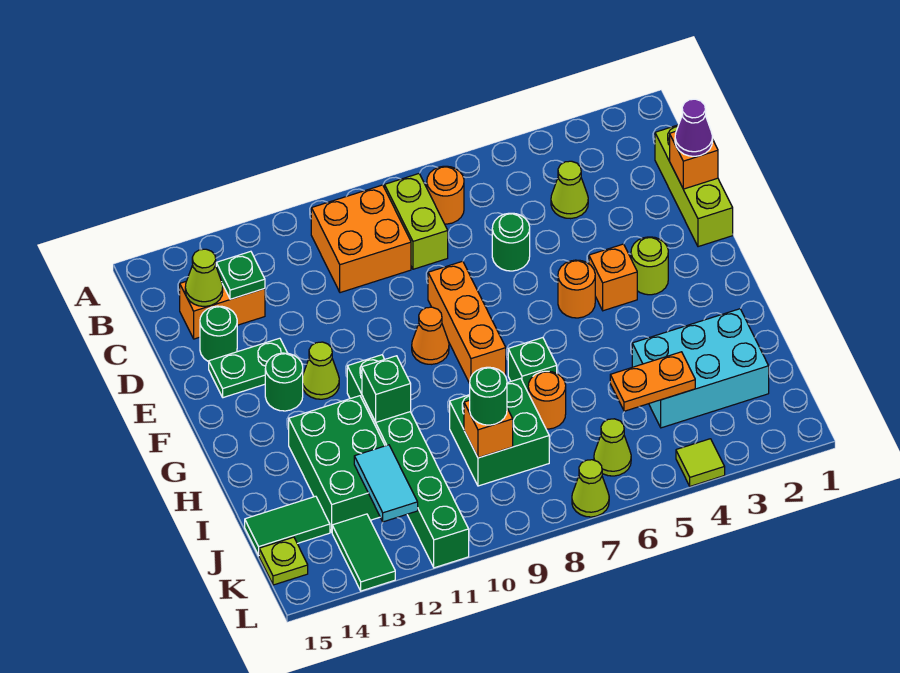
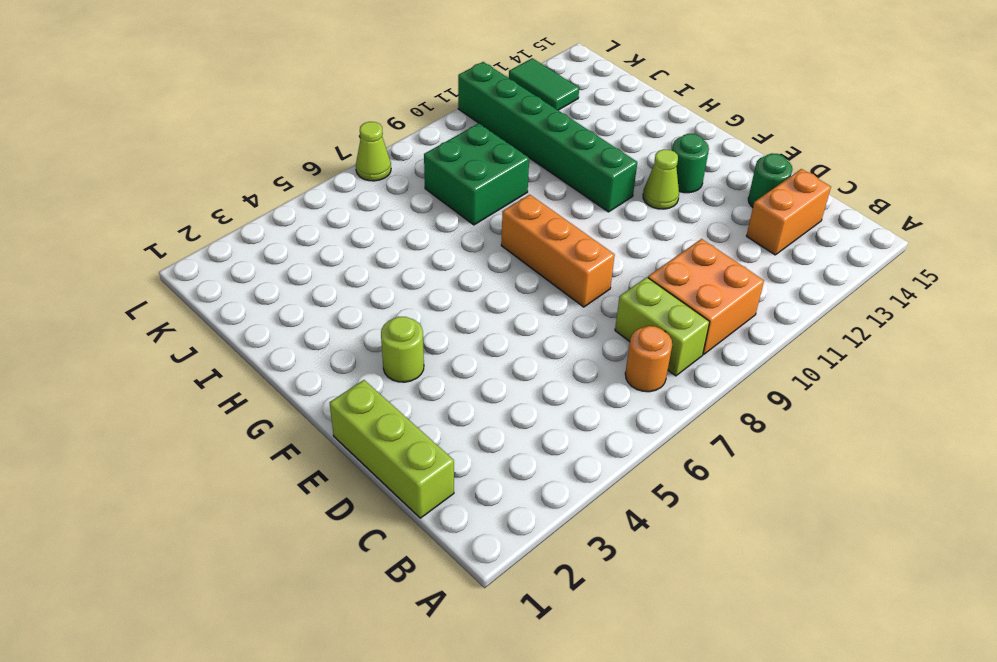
none -> lime 1x1 cone [551,161,588,219]
none -> green 1x1 round brick [492,213,530,271]
none -> green 1x2 plate [209,338,287,398]
none -> orange 1x1 brick [589,244,637,311]

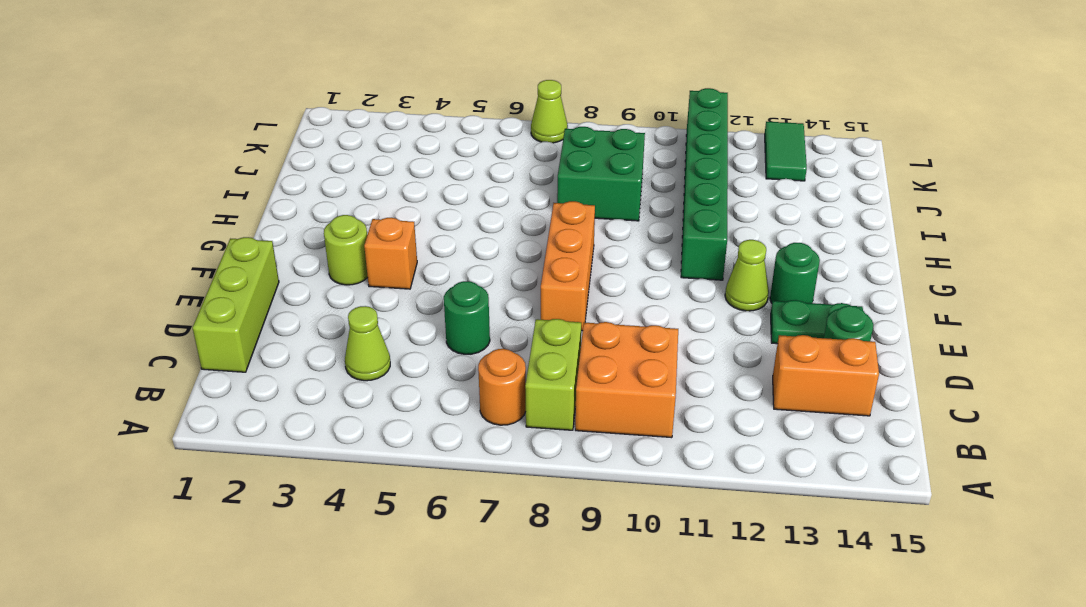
none -> orange 1x1 round brick [558,260,595,318]
none -> orange 1x1 cone [412,307,449,364]
none -> green 1x1 brick [508,338,557,392]
none -> green 2x3 brick [289,396,385,532]

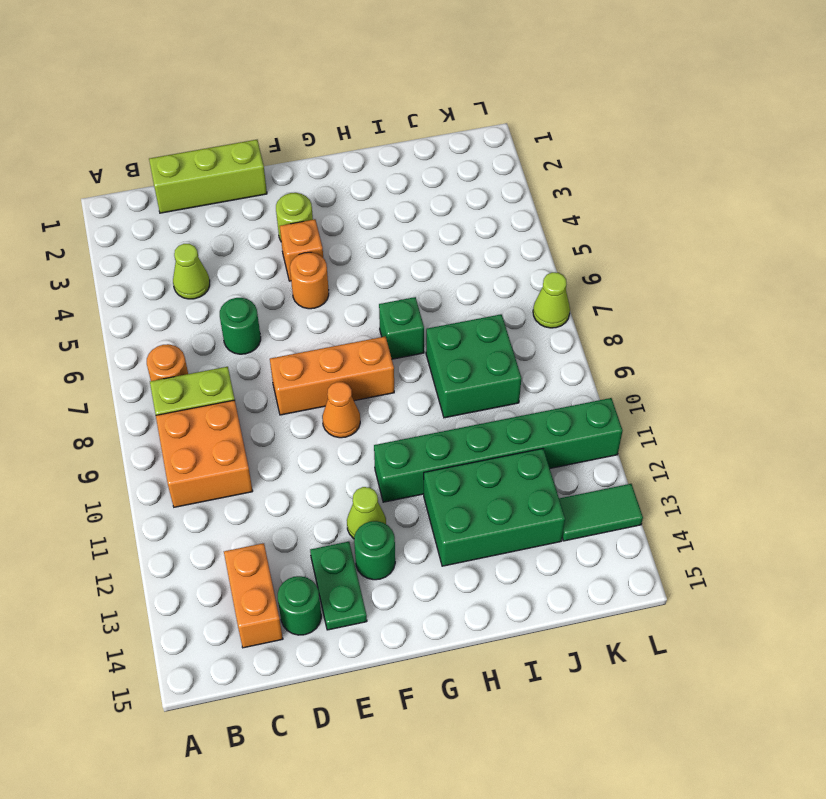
none -> cyan 2x3 brick [632,309,769,428]
none -> orange 1x1 round brick [528,371,566,429]
none -> green 1x2 tile [245,496,330,556]
none -> lime 1x1 cone [594,419,631,476]

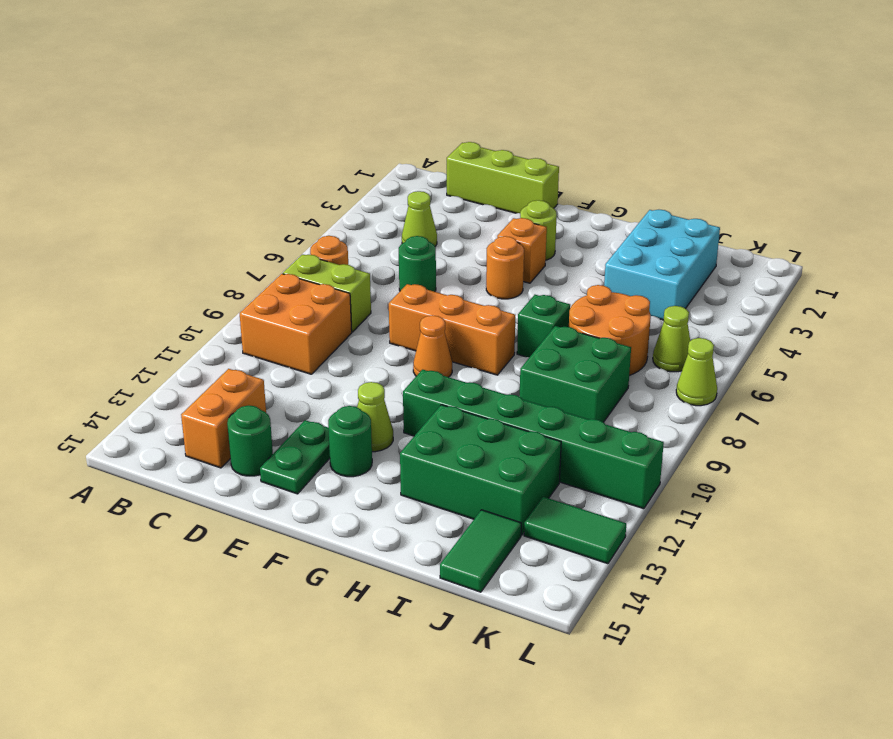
orange 2x2 round brick [569,285,651,375] -> orange 1x1 round brick [528,371,566,429]
none -> lime 1x1 plate [259,537,308,585]
none -> lime 1x1 tile [676,439,725,486]
none -> green 1x1 plate [216,251,265,299]
none -> lime 1x1 cone [185,249,223,306]

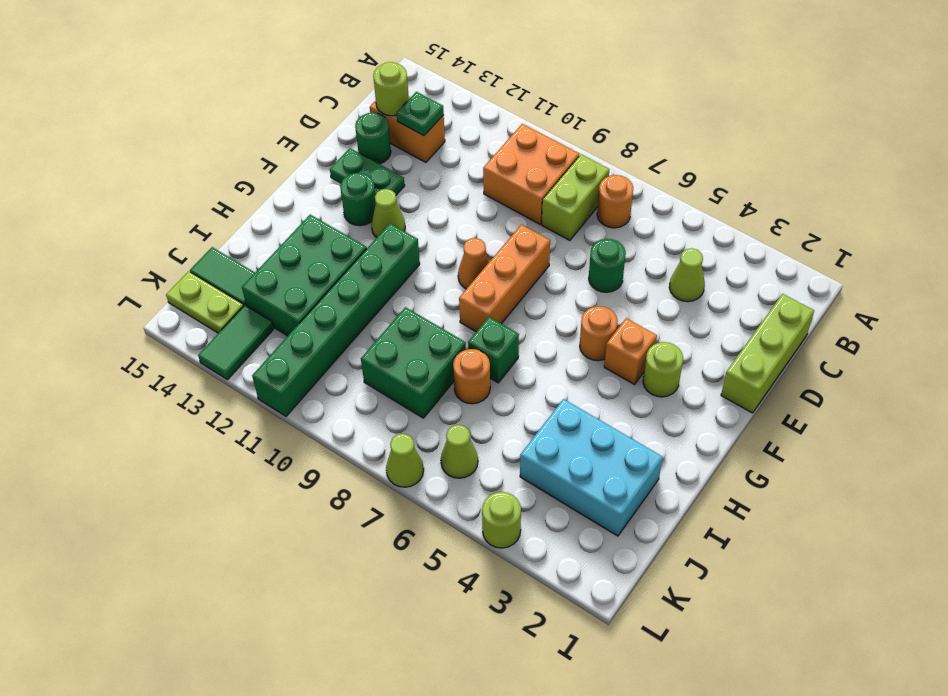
lime 1x1 round brick [373,62,409,116] -> lime 1x1 cone [185,249,223,306]
lime 1x2 plate [166,271,244,333] -> lime 1x1 plate [259,537,308,585]
lime 1x1 round brick [482,492,521,548] -> lime 1x1 tile [676,439,725,486]
none -> orange 1x1 brick [670,131,718,189]
none -> green 1x1 brick [362,356,411,422]
none -> orange 1x2 plate [610,352,695,411]
none -> orange 1x1 brick [464,400,513,458]

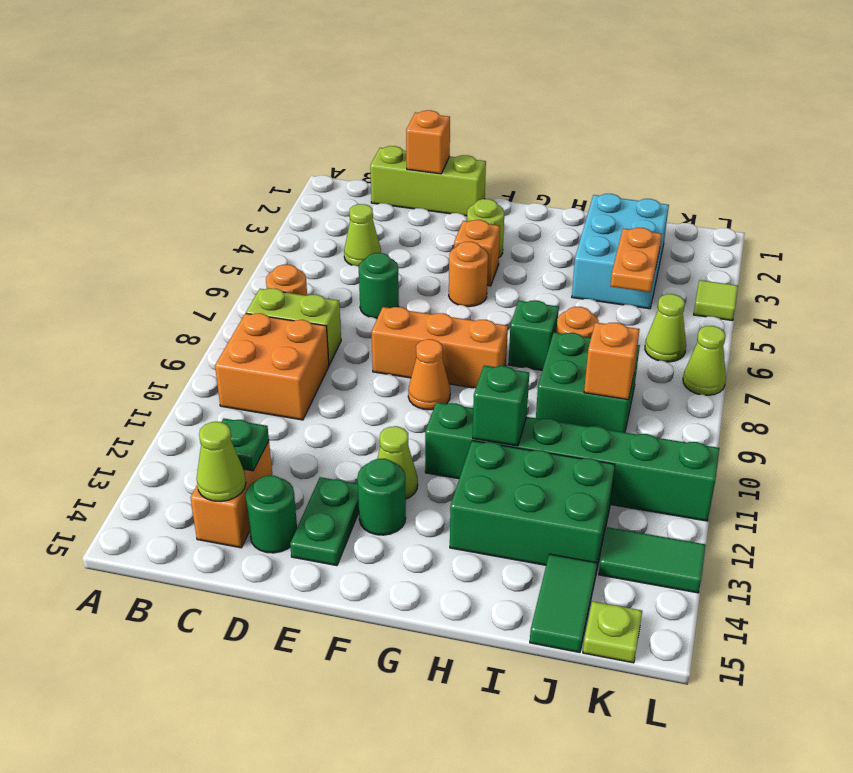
none -> cyan 1x2 tile [354,445,418,522]
none -> purple 1x1 cone [675,99,713,156]
none -> green 1x1 round brick [470,367,507,425]

